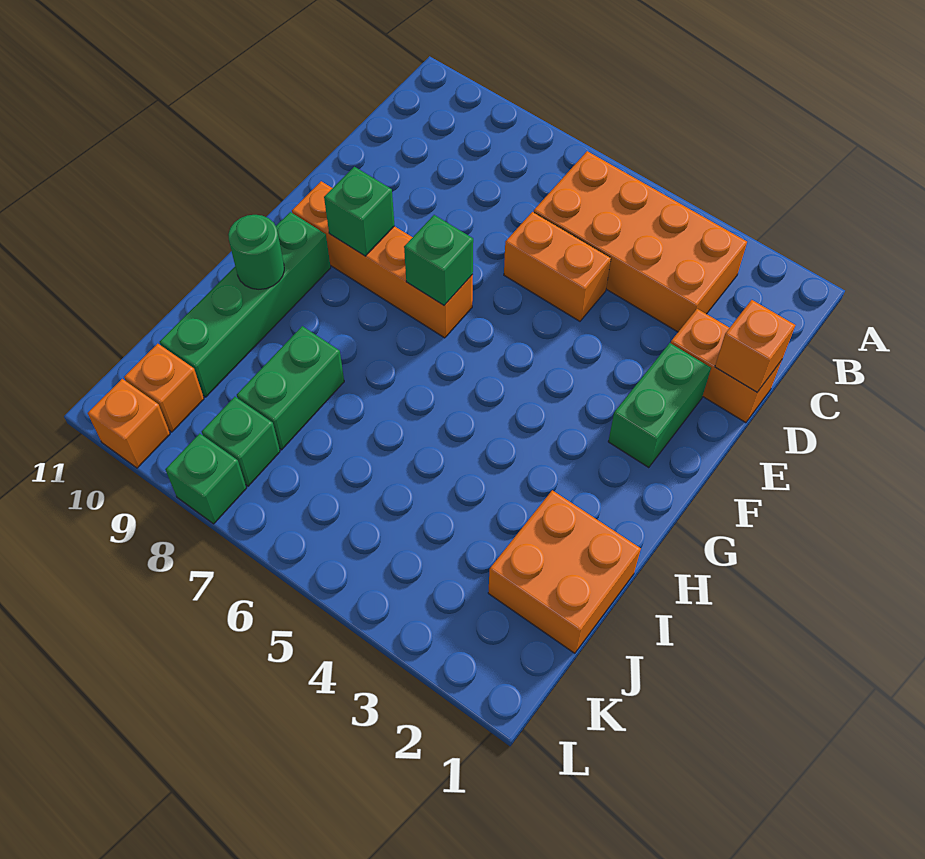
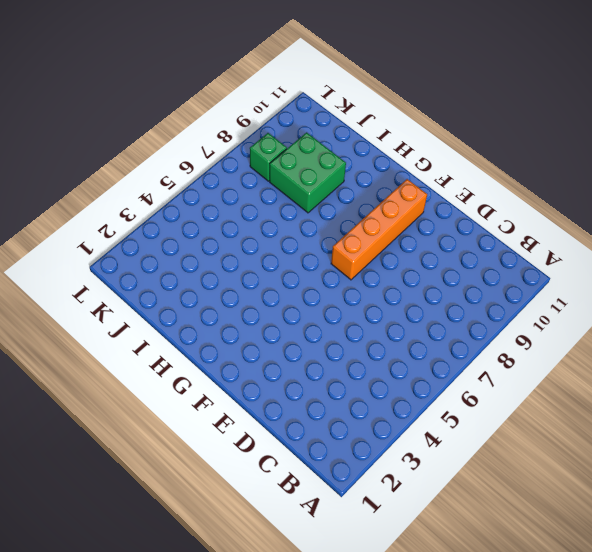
green 2x2 brick [270,132,346,213] -> green 1x2 brick [237,326,344,450]
none -> orange 2x4 brick [534,151,747,332]
none -> orange 1x2 brick [671,309,782,423]
none -> orange 1x2 brick [504,212,611,321]

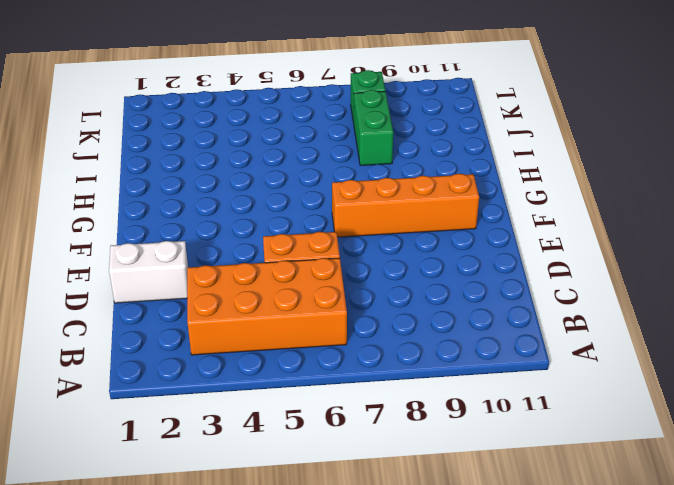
white 1x2 brick [109,241,188,303] -> orange 1x2 brick [671,309,782,423]
none -> green 1x2 brick [608,343,711,468]
none -> green 1x4 brick [160,212,331,397]
none -> orange 2x2 brick [488,490,641,653]

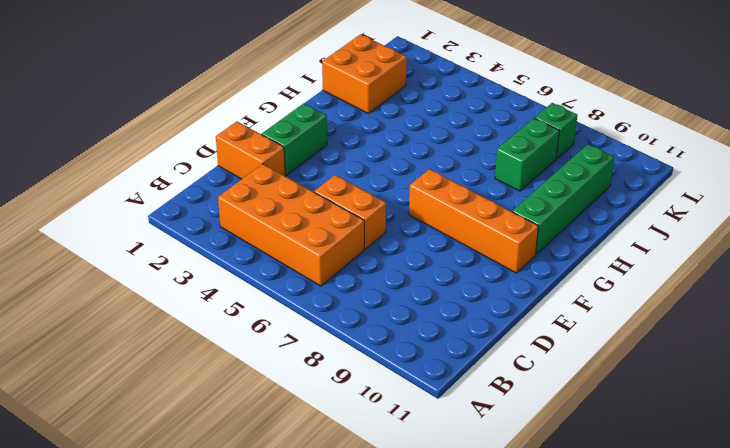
none -> orange 1x1 brick [124,344,204,432]
none -> green 1x1 brick [165,433,246,524]
none -> orange 1x1 brick [88,379,170,468]

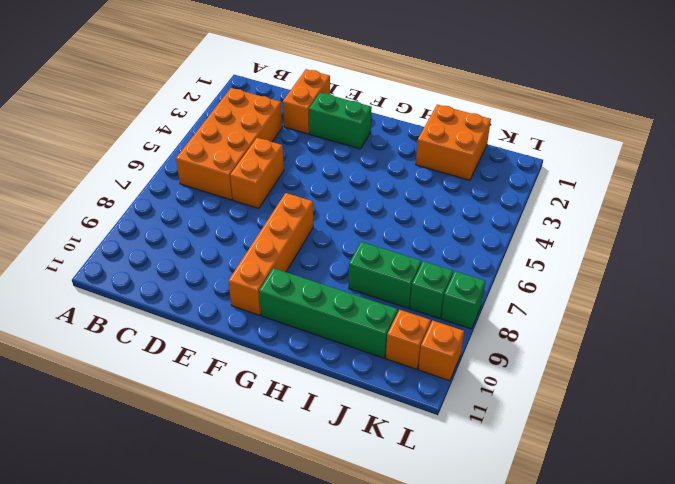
none -> orange 1x1 brick [715,300,795,392]
none -> green 1x1 brick [404,215,473,305]
none -> green 1x1 brick [324,167,394,256]

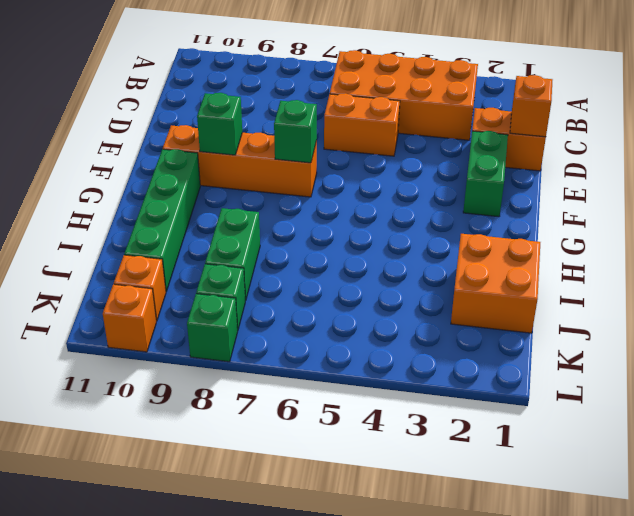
none -> green 1x1 round brick [228,215,284,289]

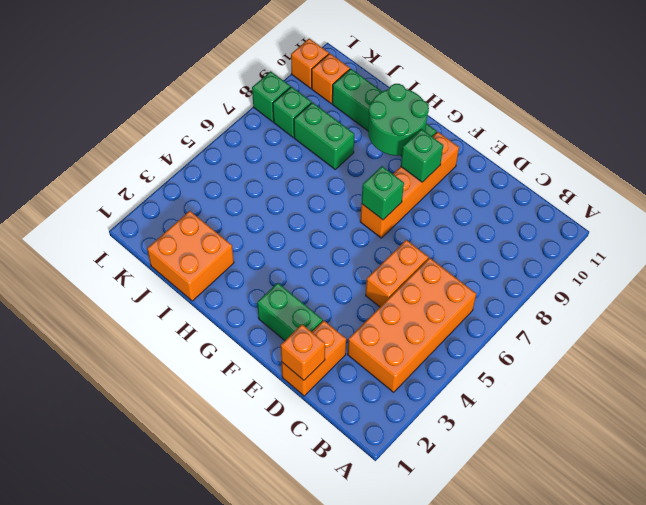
green 2x2 round brick [368,84,429,156] -> green 1x1 round brick [228,215,284,289]

